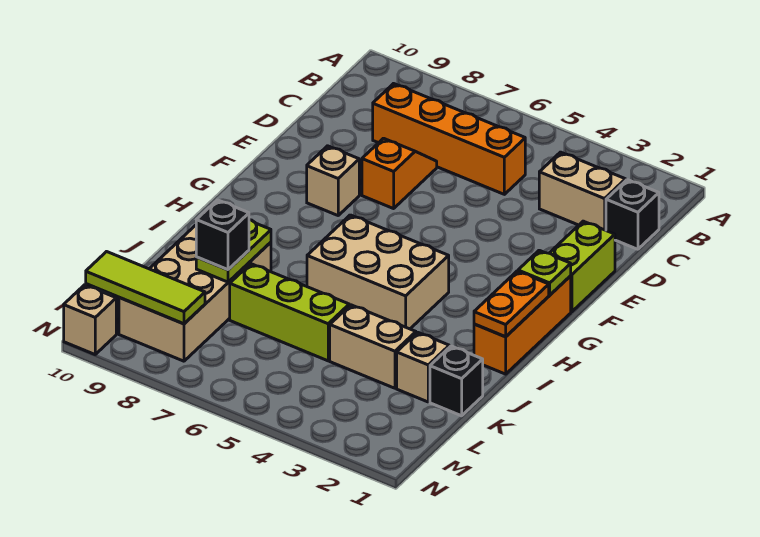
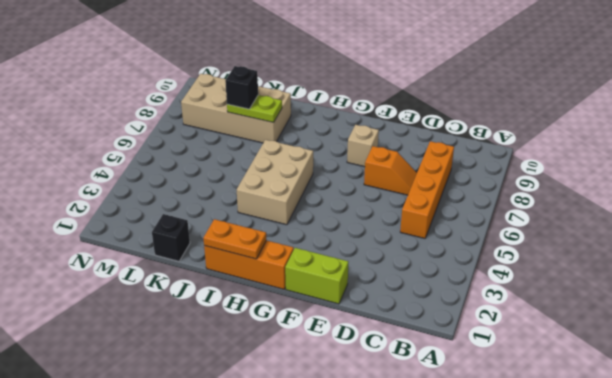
none -> black 1x1 brick [606,180,659,249]
none -> tan 1x2 brick [539,152,626,230]
none -> tan 1x1 brick [397,332,449,402]

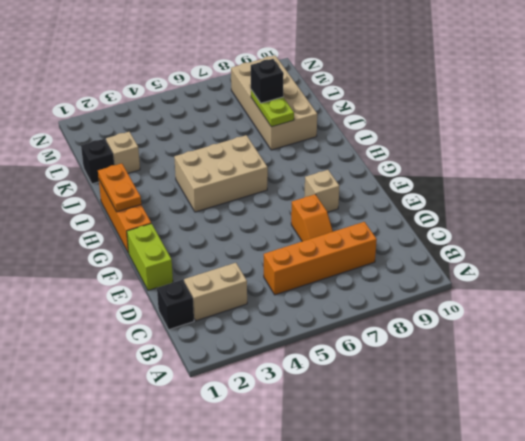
none -> tan 1x2 brick [330,305,416,388]
none -> lime 1x3 brick [230,264,349,361]
none -> tan 1x1 brick [64,285,116,354]

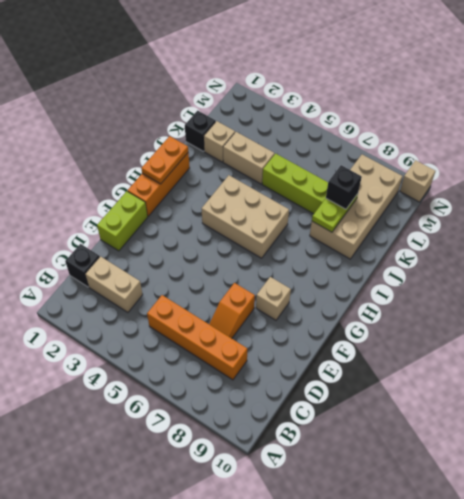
none -> lime 1x1 plate [518,250,571,295]
none -> lime 1x3 tile [86,252,205,324]

